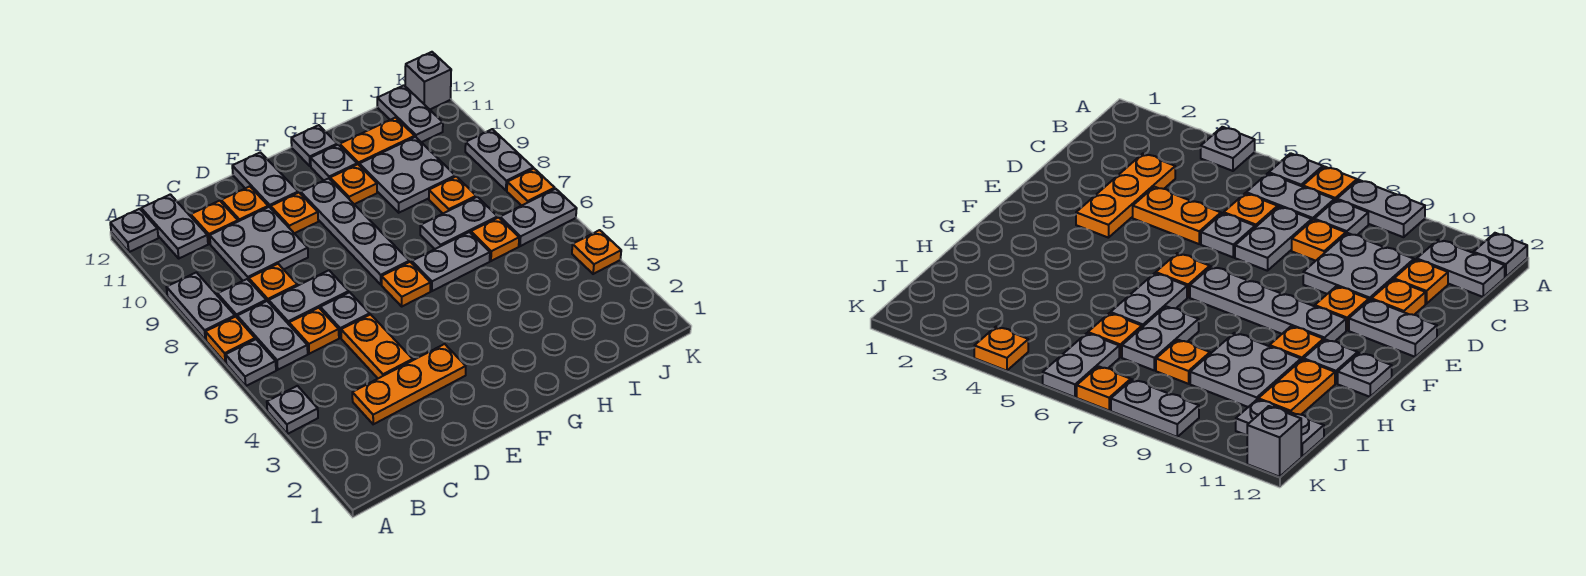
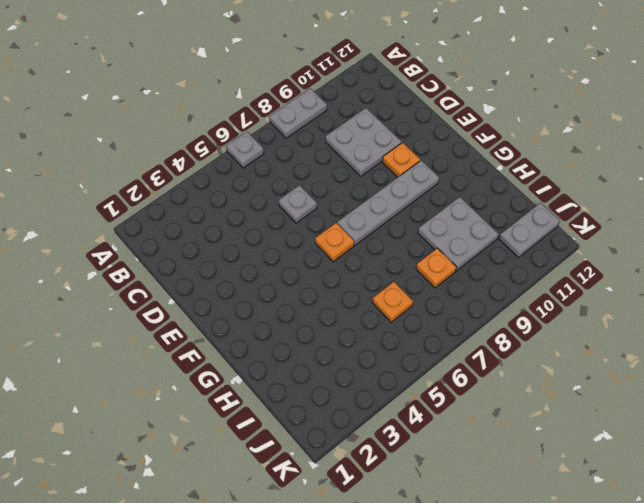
none -> grey 1x1 plate [267,386,318,434]
none -> orange 1x1 plate [206,317,255,363]
none -> grey 1x1 plate [110,209,158,252]
none -> grey 1x2 plate [237,301,308,370]

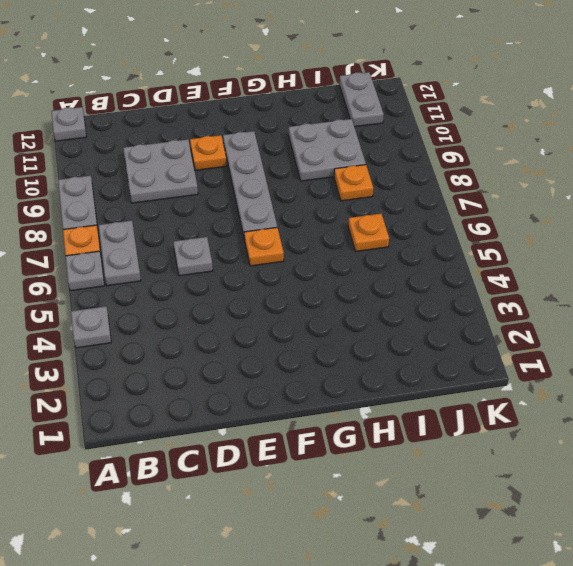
none -> grey 1x1 plate [218,279,266,317]
none -> grey 1x2 plate [141,194,208,258]
none -> orange 1x3 plate [352,344,466,424]
none -> orange 1x1 plate [289,308,339,354]

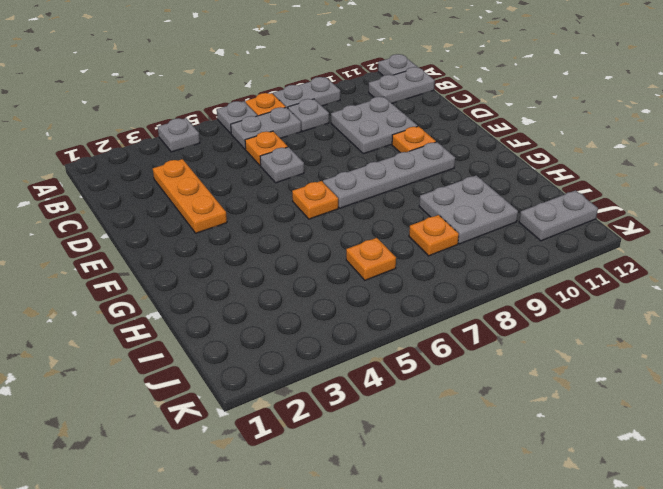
none -> grey 1x2 plate [269,270,349,324]
none -> orange 1x1 plate [249,264,297,302]
none -> orange 1x1 plate [191,201,238,244]
none -> orange 1x2 plate [341,315,413,378]

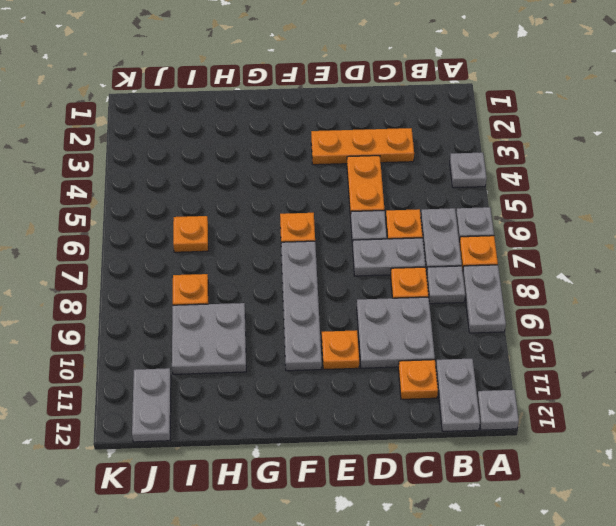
none -> orange 1x1 plate [221,186,268,221]
none -> grey 1x2 plate [232,152,298,208]
none -> grey 1x2 plate [412,232,490,291]
none -> orange 1x1 plate [330,164,377,204]

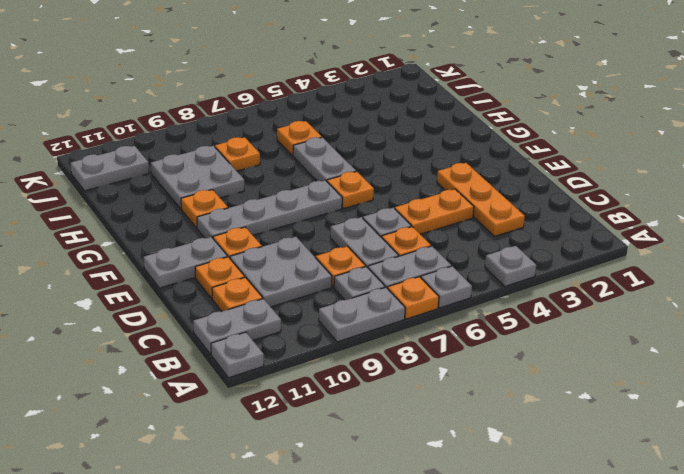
none -> grey 1x1 plate [311,145,357,180]
none -> grey 1x1 plate [291,125,337,166]
none -> grey 1x2 plate [420,197,498,249]
none -> orange 1x2 plate [340,118,415,165]

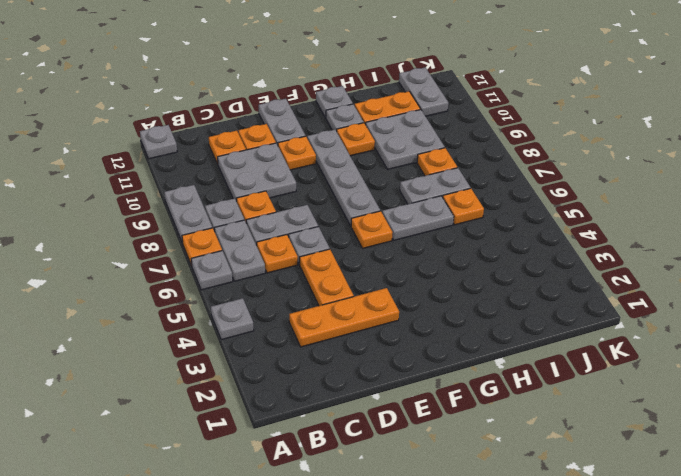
none -> grey 1x2 plate [141,194,208,258]
none -> grey 1x2 plate [500,189,577,246]
none -> orange 1x1 plate [572,230,621,274]
none -> orange 1x1 plate [507,169,555,206]

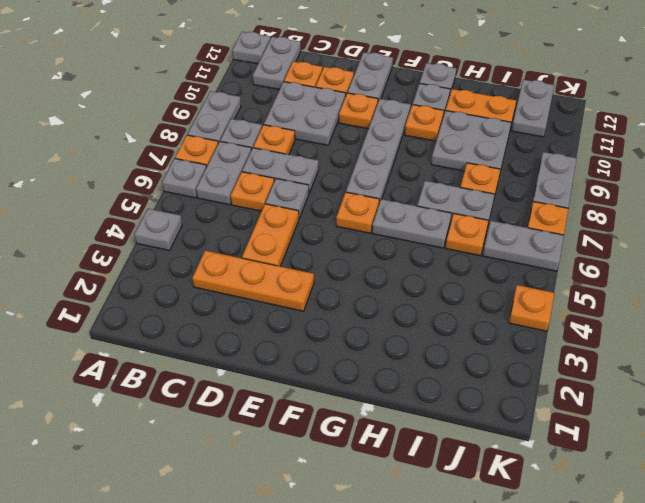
none -> grey 1x1 brick [405,52,451,109]

